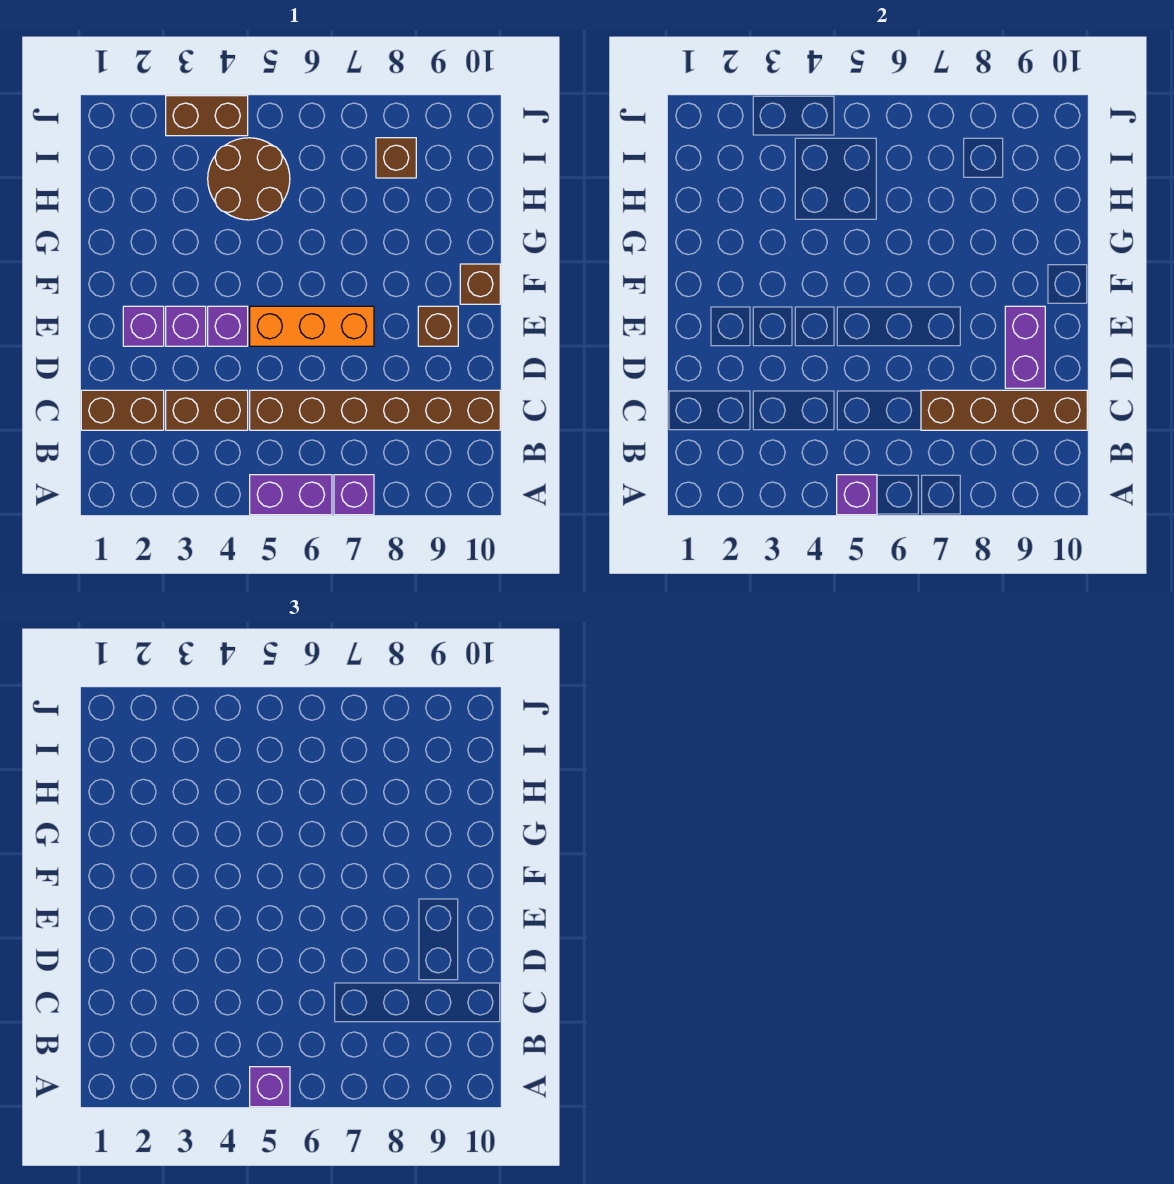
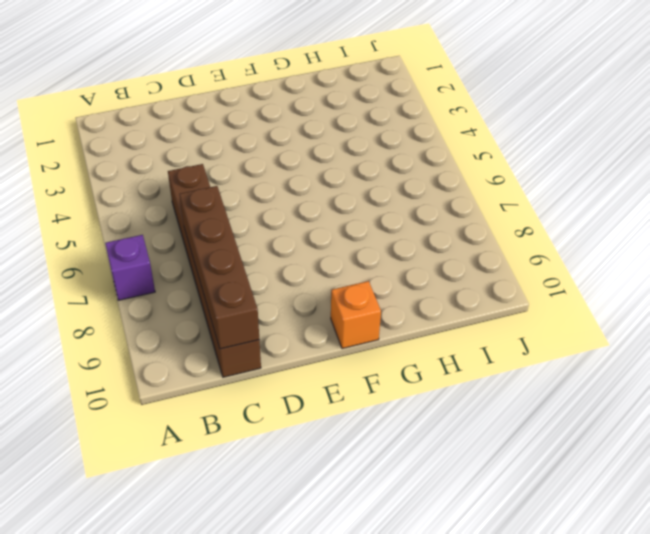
orange 1x1 brick [331,281,381,349] -> brown 1x1 brick [460,264,500,304]
none -> purple 1x2 brick [250,475,332,515]
none -> brown 1x2 brick [81,390,164,430]
none -> brown 1x2 brick [166,390,248,430]

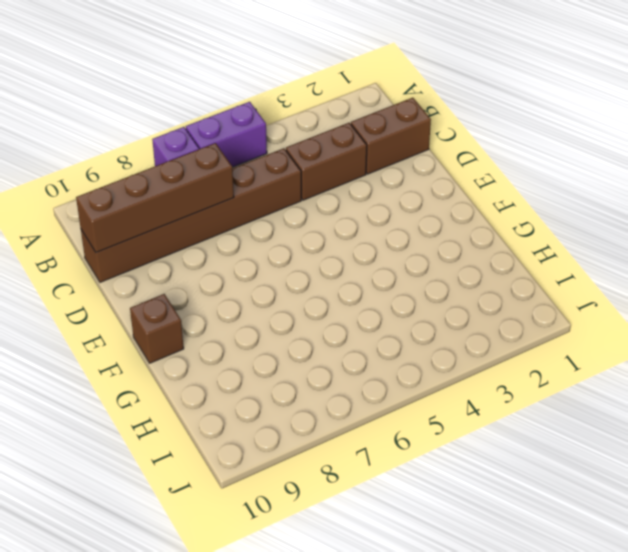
none -> purple 1x1 brick [123,306,164,346]
none -> purple 1x1 brick [166,306,206,346]
none -> purple 1x1 brick [208,306,248,346]

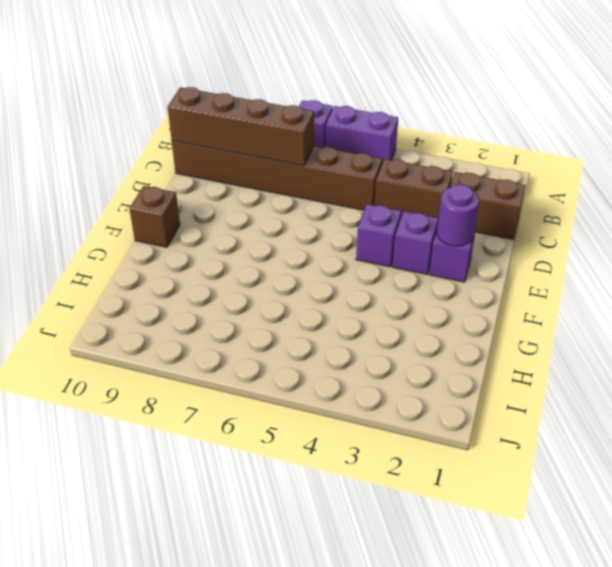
purple 1x1 round brick [437,185,479,246] -> none
none -> orange 1x3 brick [250,306,374,346]
none -> brown 1x1 brick [418,306,458,346]
none -> brown 2x2 round brick [208,138,290,220]

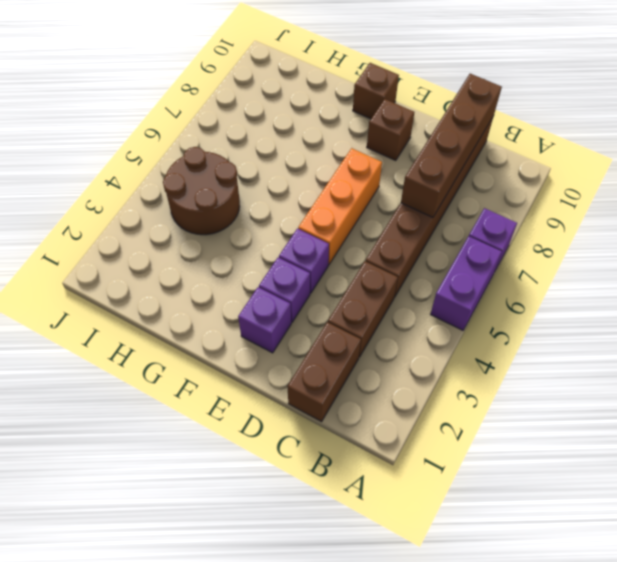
none -> brown 1x1 brick [376,138,416,178]
none -> brown 1x2 brick [166,96,248,136]
none -> purple 1x1 brick [837,475,877,515]

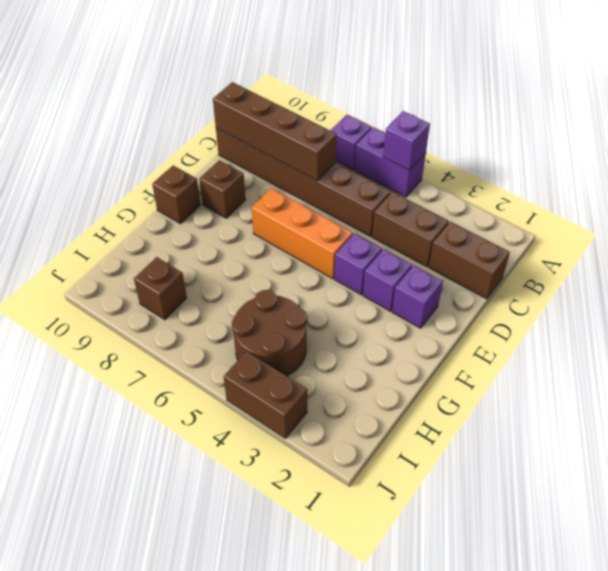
none -> purple 1x2 brick [1005,306,1045,388]
none -> purple 1x1 brick [250,1067,290,1107]

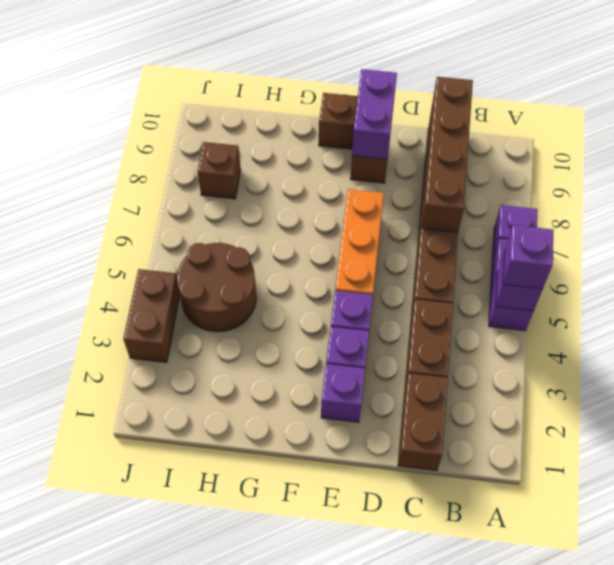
purple 1x2 brick [352,69,397,159] -> purple 1x2 brick turned to [1005,306,1045,388]

